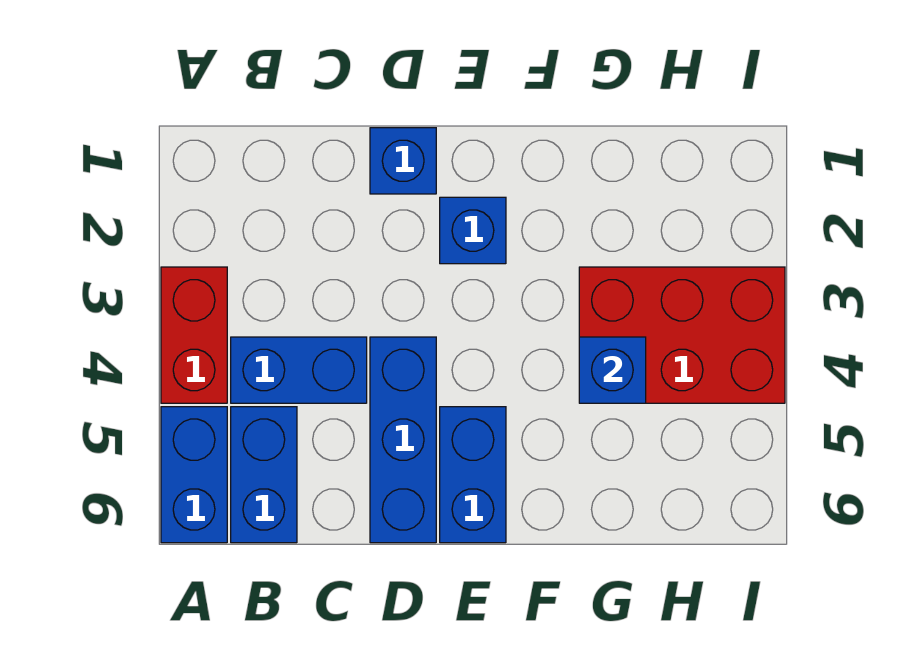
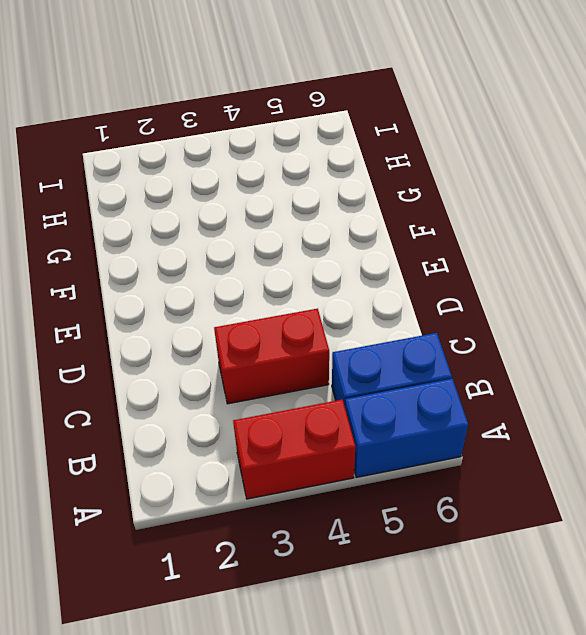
red 1x2 brick [214,309,329,404] -> blue 1x2 brick [231,337,367,403]
none -> blue 1x1 brick [370,128,436,194]
none -> blue 1x3 brick [370,337,436,543]

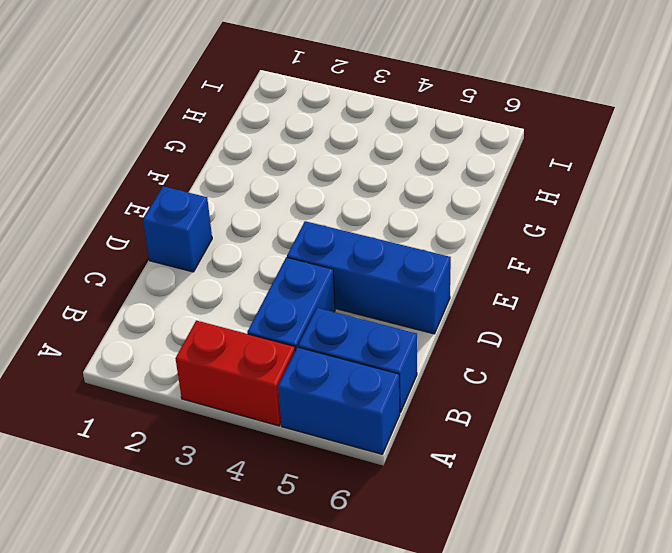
none -> blue 1x1 brick [440,197,506,264]
none -> blue 1x2 brick [440,407,506,543]

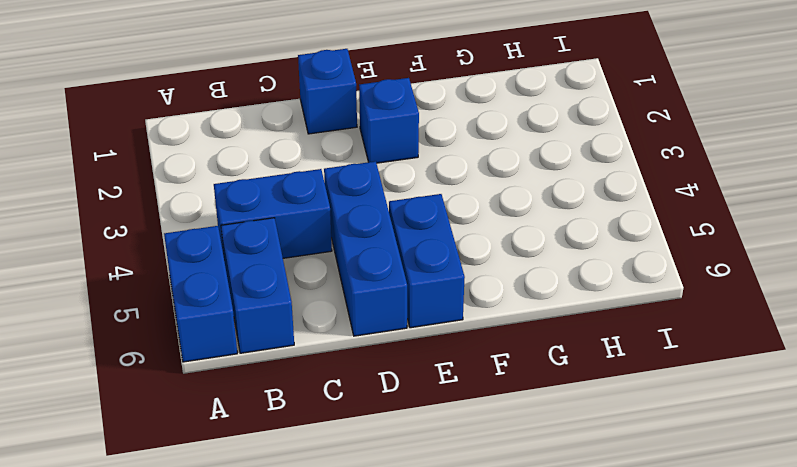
none -> red 1x2 brick [161,267,227,403]
none -> red 2x3 brick [579,267,785,403]

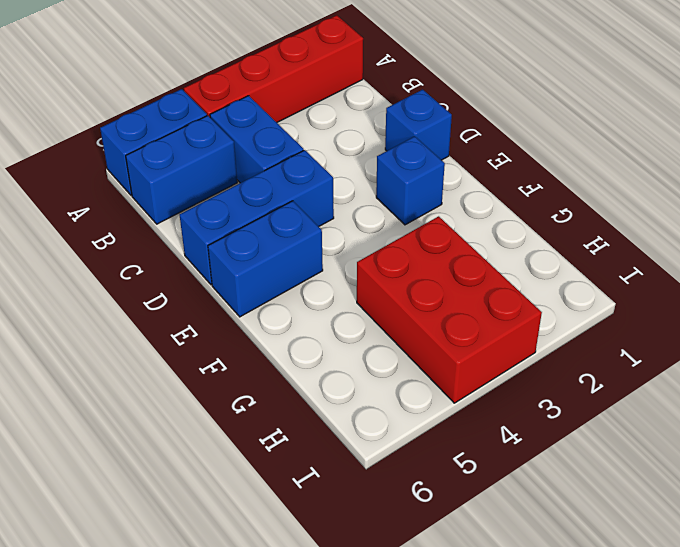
red 1x4 brick [184,15,363,122] -> red 1x2 brick [161,267,227,403]
none -> blue 1x1 brick [579,337,646,403]

